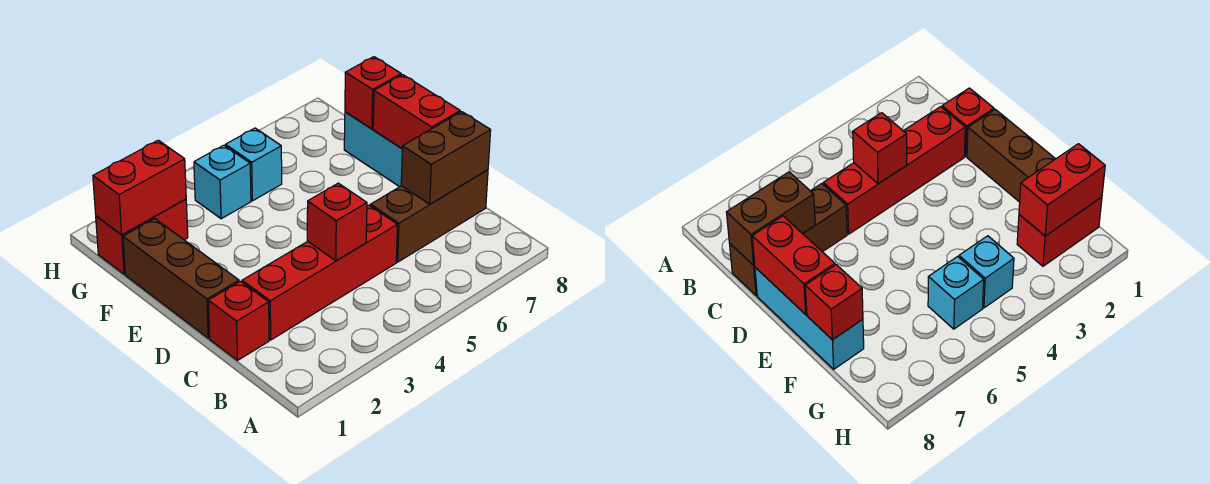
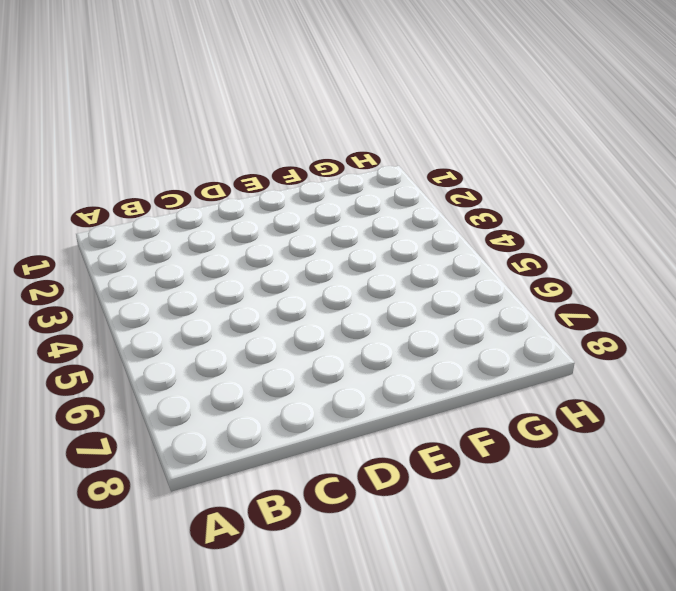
none -> red 1x1 brick [208,281,269,360]
none -> red 1x4 brick [242,205,397,340]
none -> brown 1x3 brick [370,170,488,262]

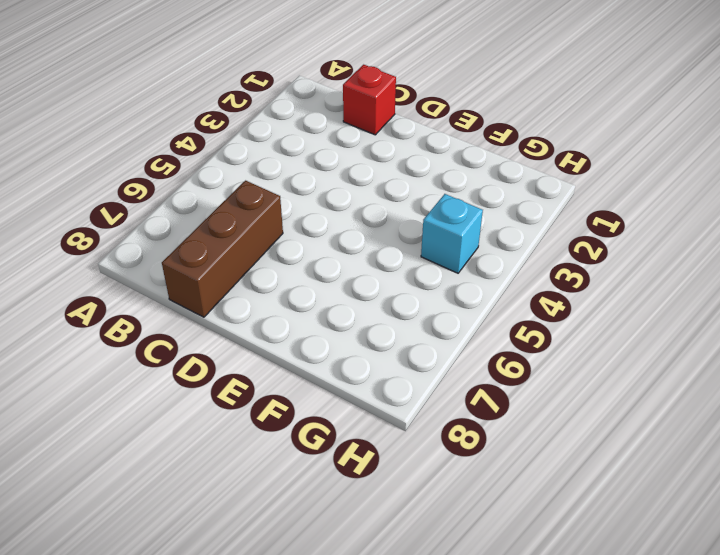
none -> red 1x4 brick [242,205,397,340]
none -> brown 1x3 brick [123,219,239,338]
none -> cyan 1x3 brick [344,112,402,187]

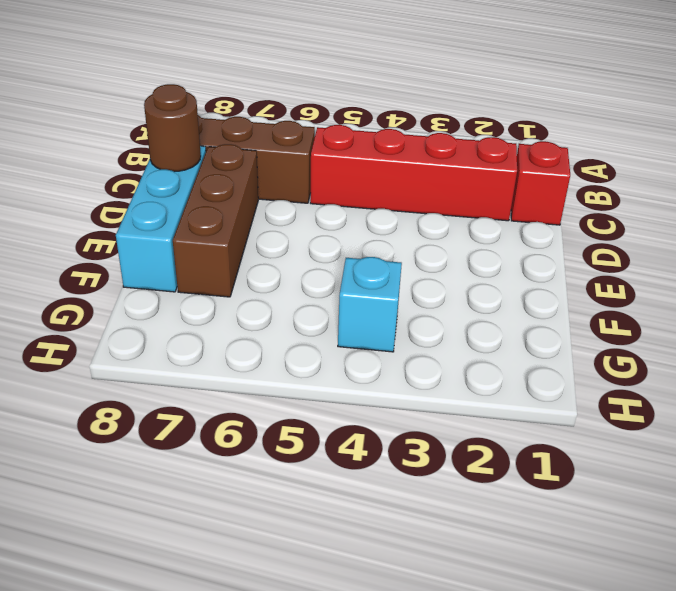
brown 1x3 brick [173,144,258,297] -> brown 1x3 brick moved to [123,219,239,338]
brown 1x1 round brick [144,84,201,172] -> red 1x2 brick [373,75,460,148]
none -> red 1x2 brick [96,199,188,274]
none -> cyan 1x1 brick [226,128,282,201]
none -> red 1x1 brick [307,183,367,261]

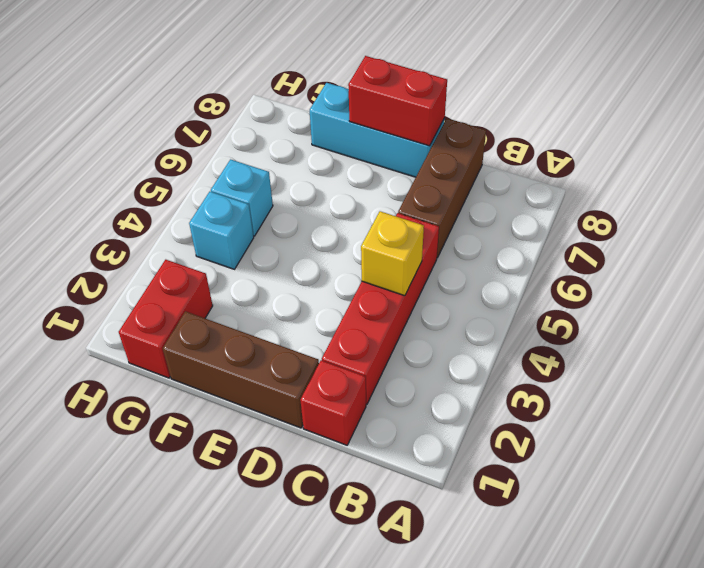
yellow 1x1 brick [361,211,424,296] -> red 1x1 brick [307,183,367,261]
none -> brown 1x2 brick [401,112,491,204]
none -> red 1x1 brick [345,57,401,129]
none -> red 1x2 brick [93,140,186,235]

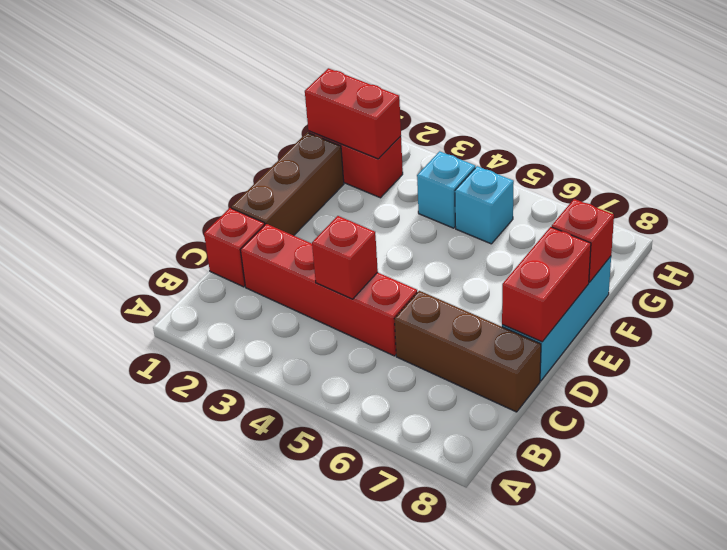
none -> brown 1x2 brick [401,112,491,204]

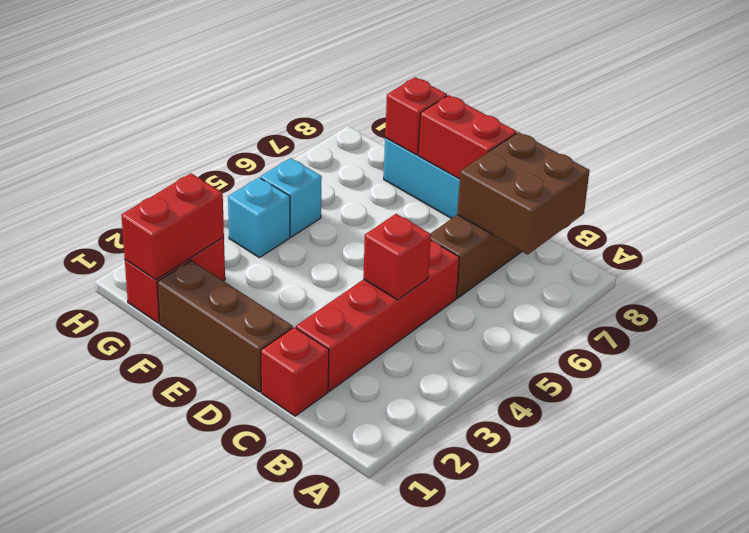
brown 2x2 brick [457,132,590,254] -> brown 1x2 brick [401,112,491,204]

